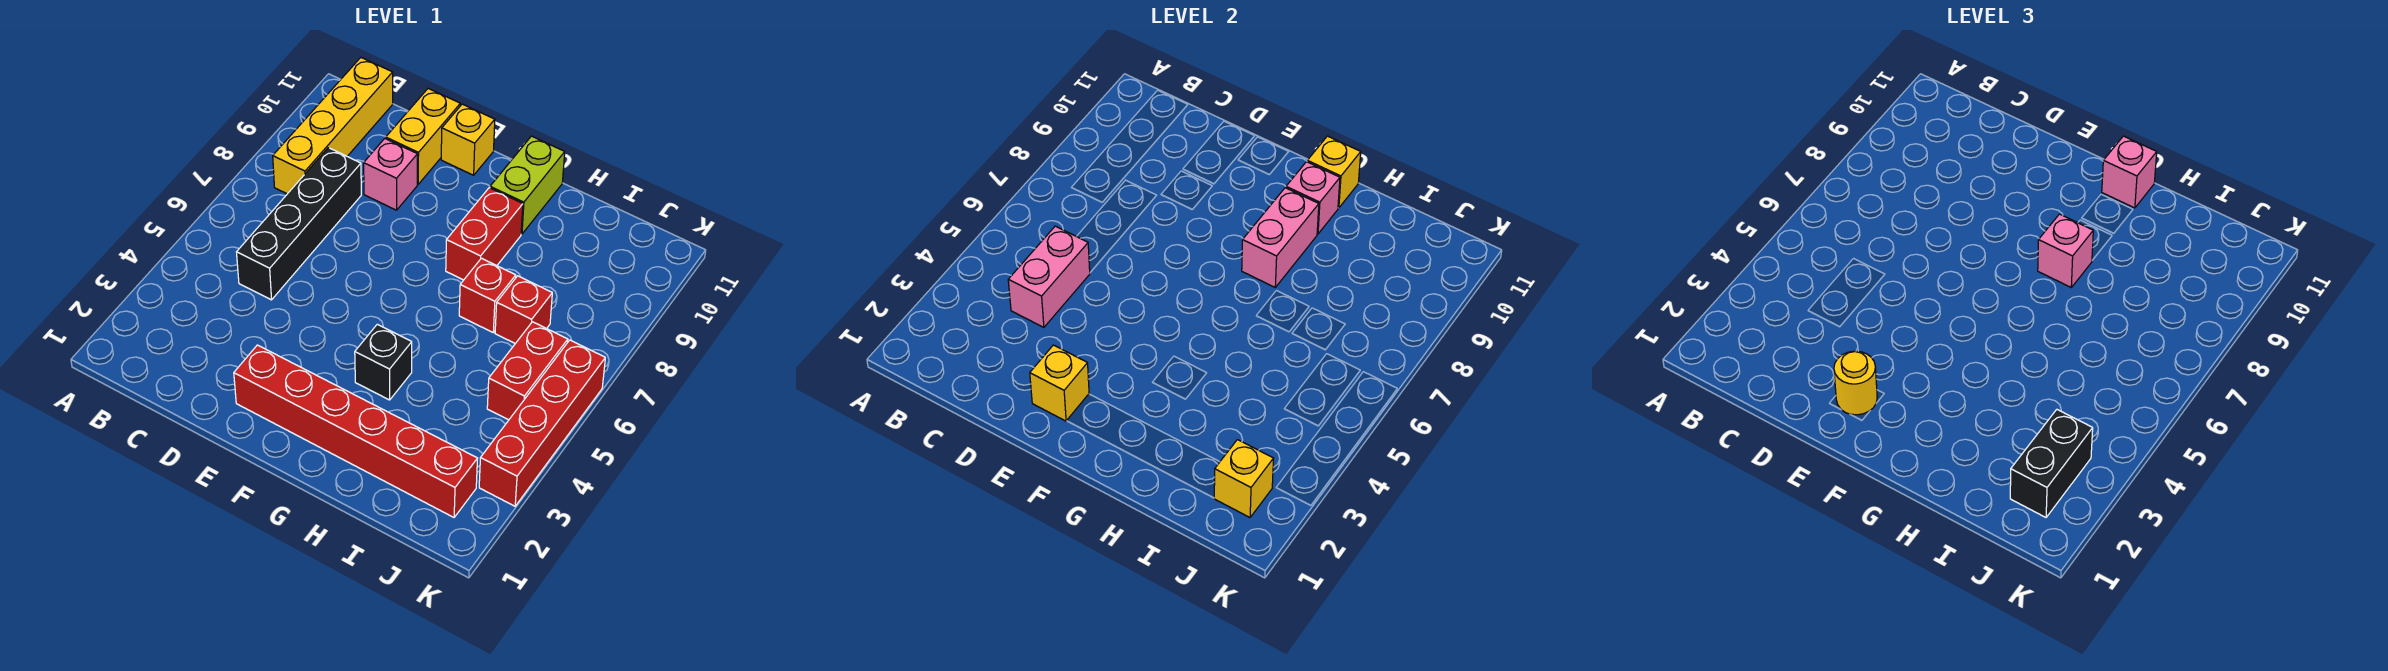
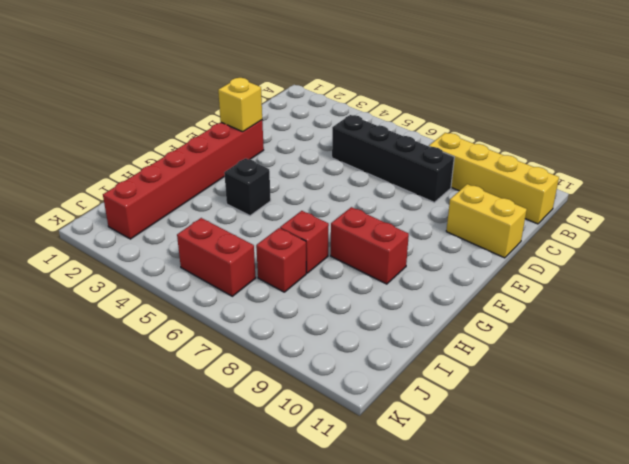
none -> pink 1x1 brick [364,138,417,210]
none -> yellow 1x1 brick [441,104,495,175]
none -> lime 1x2 brick [490,136,565,234]

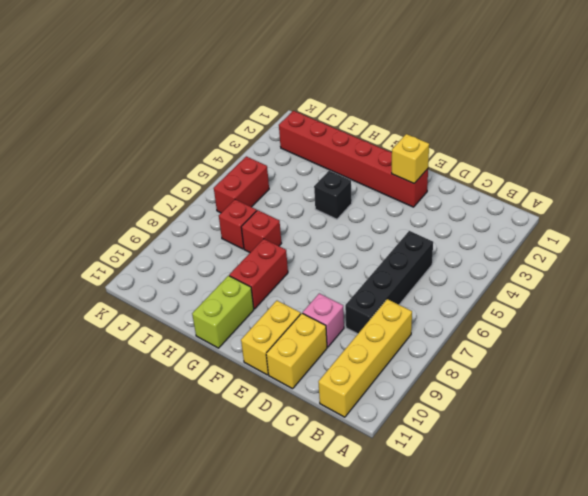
yellow 1x2 brick [241,301,301,375] -> yellow 1x1 brick [441,104,495,175]
none -> red 1x4 brick [479,340,605,506]
none -> pink 1x2 brick [1008,226,1090,327]
none -> pink 1x2 brick [1242,188,1319,287]

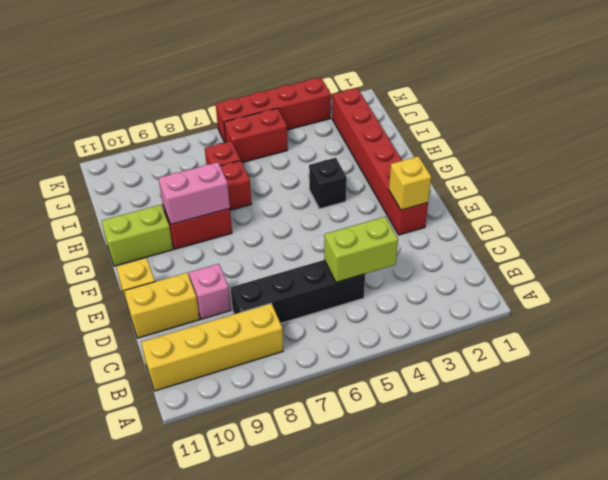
lime 1x2 brick [324,217,398,282] -> pink 1x2 brick [1008,226,1090,327]
none -> pink 1x1 brick [1286,162,1340,234]
none -> yellow 1x1 brick [1307,136,1361,208]
none -> yellow 1x1 brick [1214,440,1274,517]

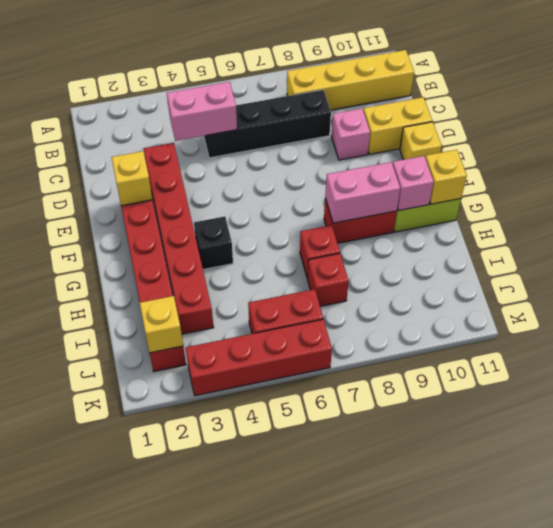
red 1x6 brick [144,143,214,334] -> none
none -> yellow 1x1 round brick [1834,351,1877,415]
none -> pink 1x1 brick [2038,214,2093,287]
none -> pink 1x1 brick [2102,136,2157,208]

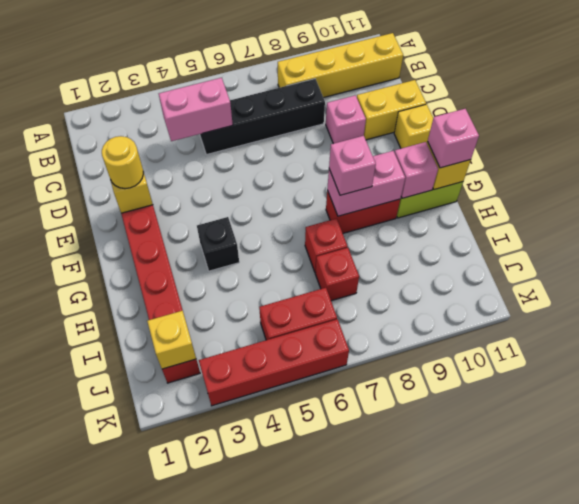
none -> black 1x2 brick [2010,410,2093,517]

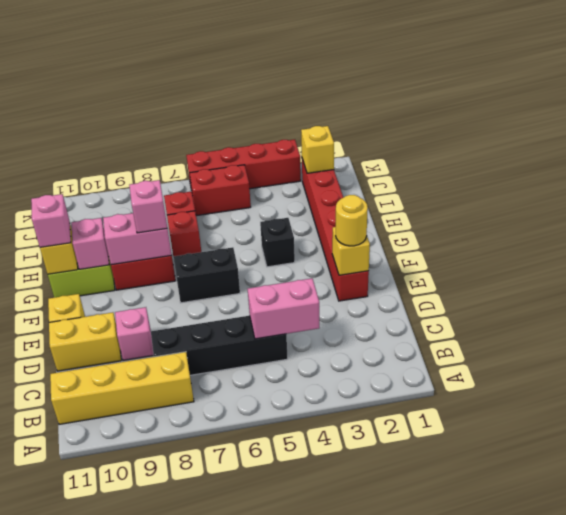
black 1x2 brick [173,247,240,303] -> black 1x2 brick moved to [2010,410,2093,517]

